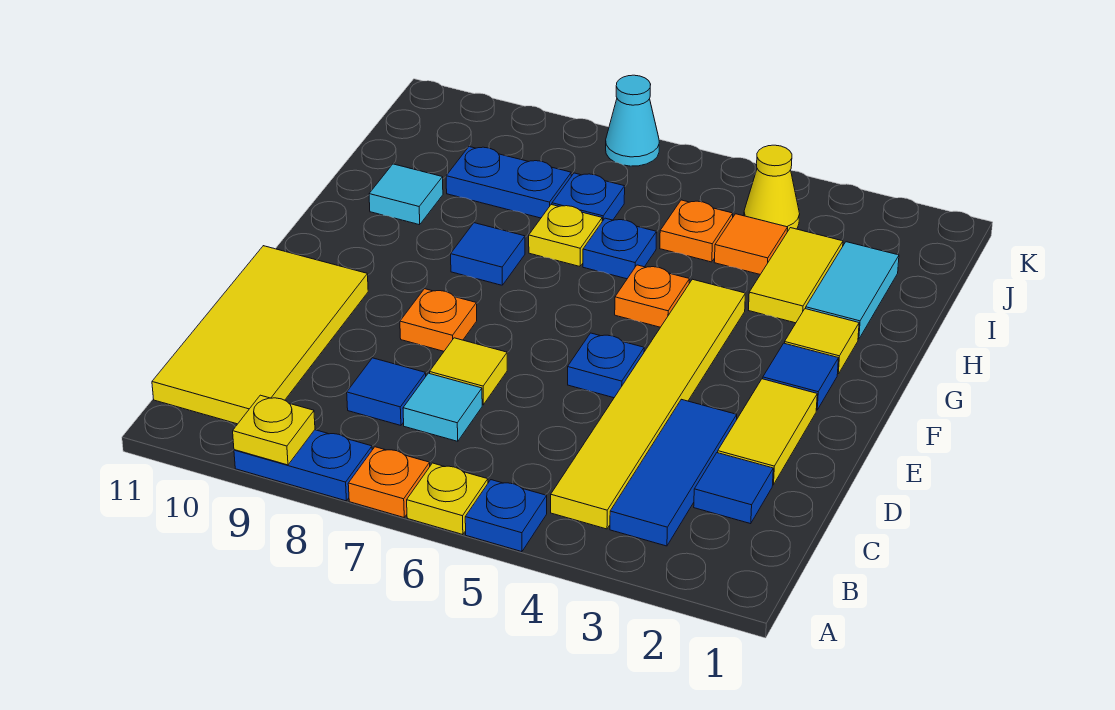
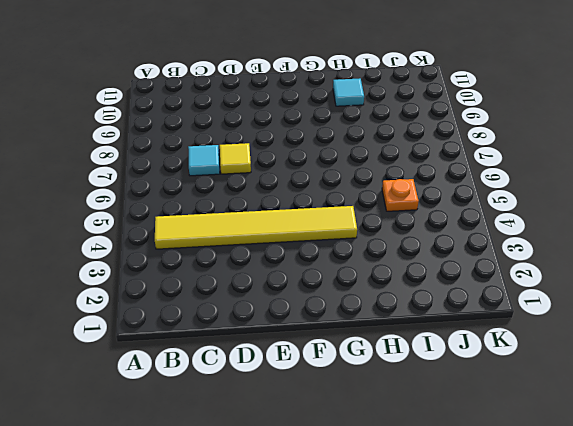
none -> blue 1x1 plate [465,480,547,552]
none -> yellow 1x1 plate [407,463,488,535]
none -> orange 1x1 plate [348,447,430,517]
none -> blue 1x2 plate [234,430,372,501]

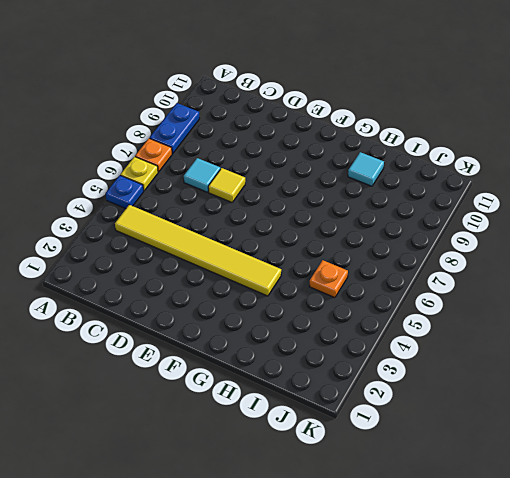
none -> blue 1x3 tile [610,399,737,546]
none -> yellow 2x4 tile [152,246,368,424]
none -> blue 1x1 tile [694,453,773,524]
none -> blue 1x1 tile [347,358,426,425]

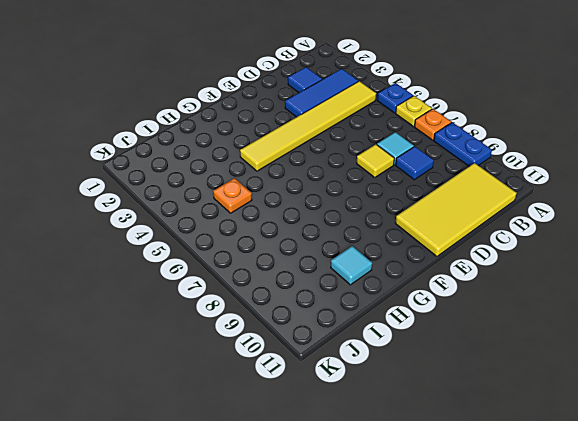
none -> yellow 1x2 tile [718,379,817,485]
none -> blue 1x1 plate [568,333,644,398]
none -> orange 1x1 plate [400,289,477,351]
none -> blue 1x1 tile [763,343,838,410]

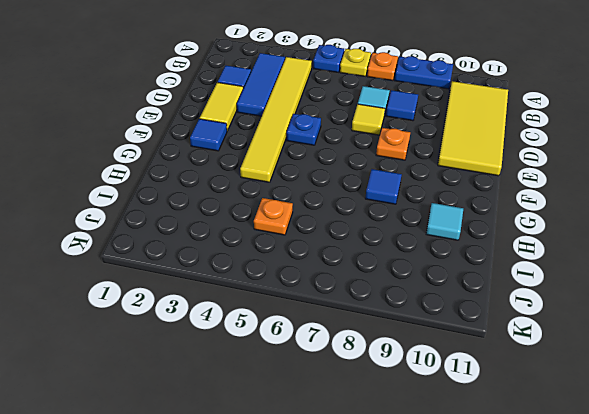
none -> yellow 1x1 tile [785,309,859,374]
none -> orange 1x1 plate [615,265,690,327]
none -> cyan 1x2 tile [806,242,899,339]
none -> yellow 1x2 tile [749,228,843,323]

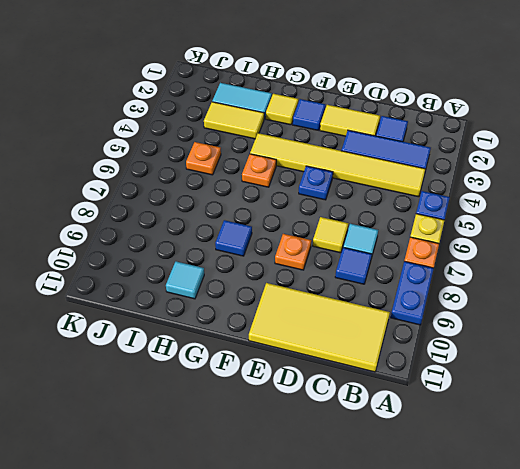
none -> blue 1x1 plate [583,218,657,279]
none -> yellow 1x1 plate [529,205,602,266]
none -> orange 1x1 tile [714,214,788,274]
none -> blue 1x1 plate [552,173,625,221]

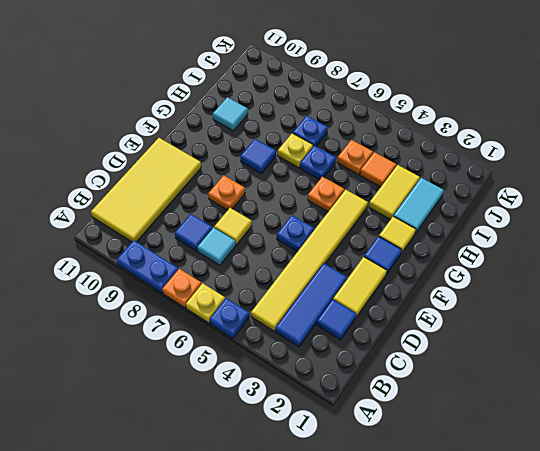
none -> blue 1x2 plate [446,147,571,218]
none -> yellow 1x1 cone [744,145,800,232]
none -> cyan 1x1 cone [606,75,659,166]
none -> yellow 1x1 plate [233,395,315,465]

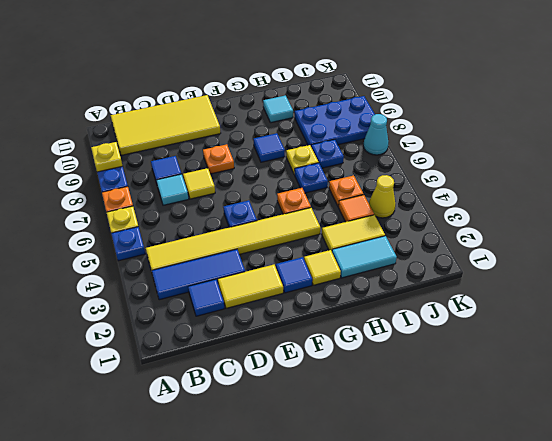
blue 2x3 plate [295,96,375,146] -> blue 1x2 plate [446,147,571,218]

